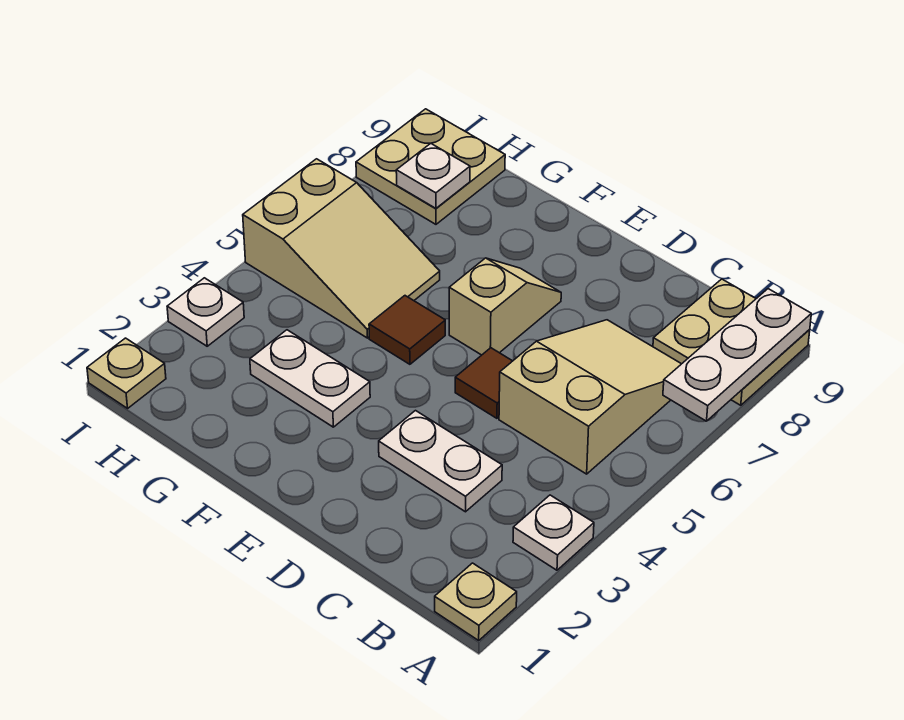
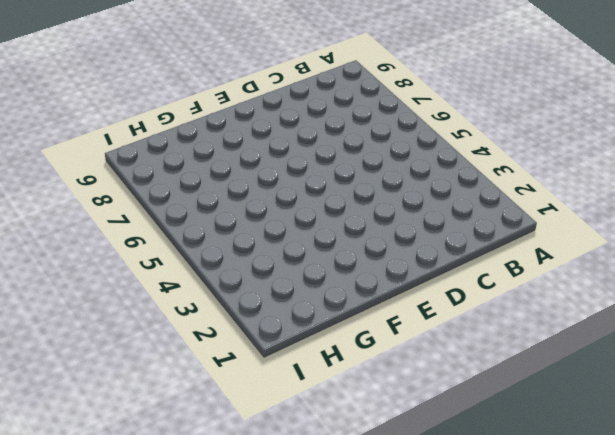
none -> tan 1x1 plate [435,563,517,640]
none -> white 1x1 plate [513,495,594,570]
none -> tan 2x2 plate [653,279,810,405]

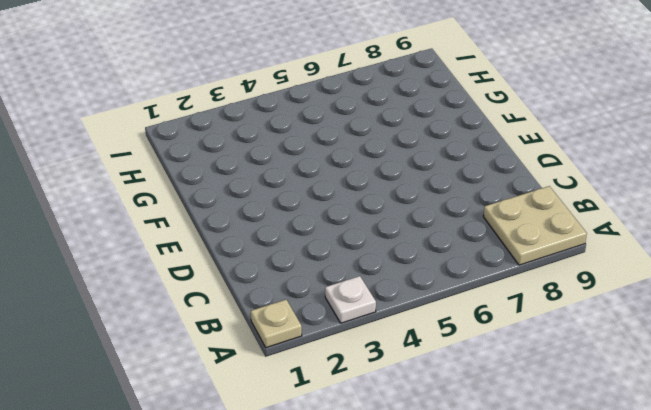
none -> tan 2x3 slope [499,320,681,474]
none -> white 1x2 plate [379,411,502,512]
none -> brown 1x1 tile [455,348,512,418]

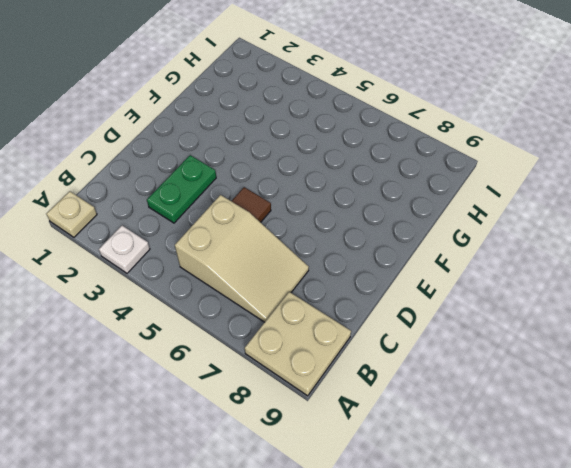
green 1x2 plate [147,155,216,223] -> white 1x2 plate [379,411,502,512]
none -> tan 1x2 slope [449,258,561,355]
none -> white 1x2 plate [250,330,370,427]
none -> brown 1x1 tile [369,296,445,364]

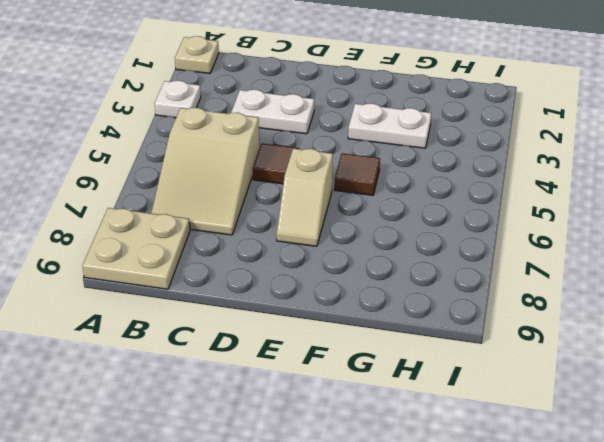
none -> tan 2x3 slope [243,159,440,338]
none -> tan 2x2 plate [356,109,505,224]
none -> tan 1x1 plate [87,338,166,408]

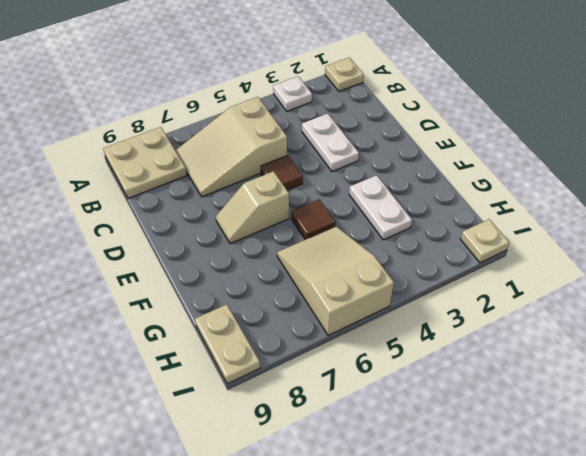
tan 1x2 plate [195,304,260,384] -> tan 2x2 plate [356,109,505,224]
none -> white 1x1 plate [167,278,244,346]
none -> white 1x3 plate [663,289,811,421]
none -> white 1x1 plate [396,143,470,208]

